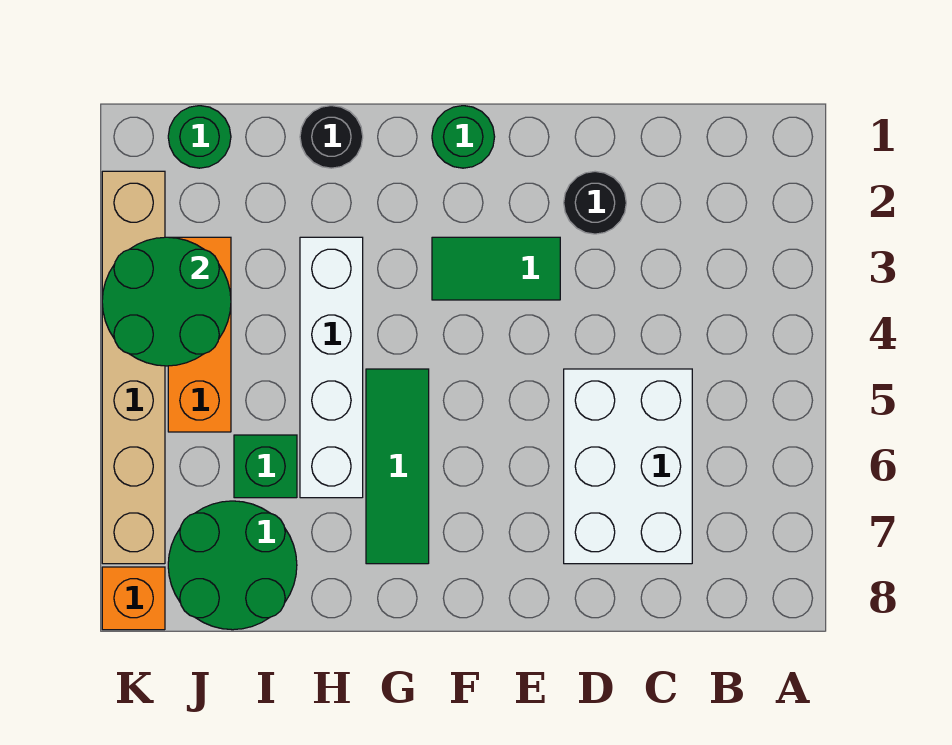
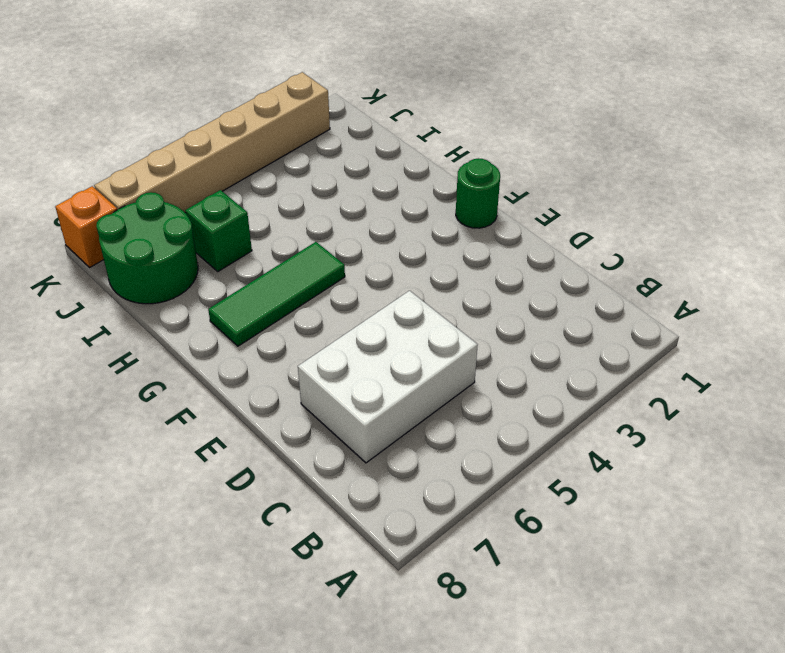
none -> black 1x1 round brick [564,171,626,234]
none -> green 1x2 tile [432,237,560,300]
none -> black 1x1 round brick [300,106,363,168]

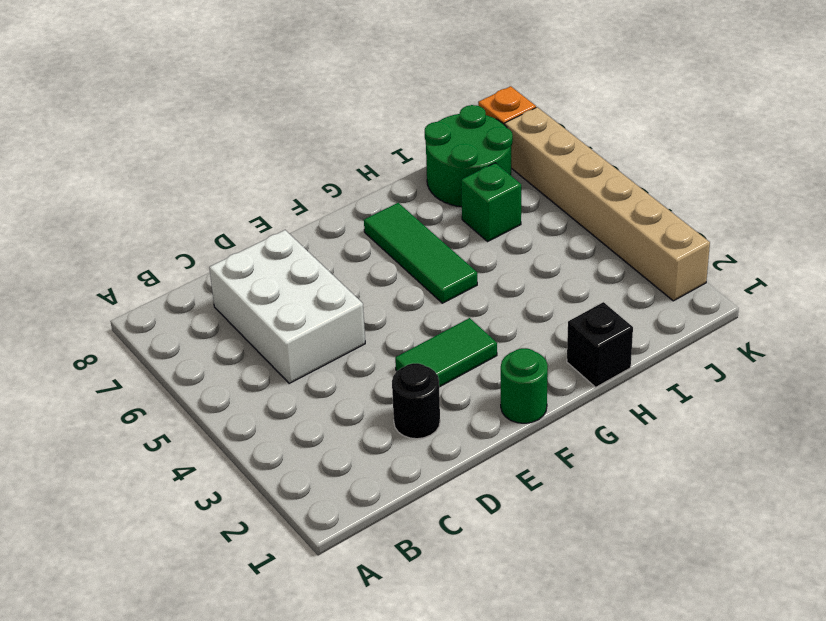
black 1x1 brick [567,302,633,387] -> black 1x1 round brick [300,106,363,168]
none -> white 1x4 brick [300,237,363,498]
none -> green 1x1 round brick [168,106,231,168]
none -> orange 1x3 brick [168,237,231,432]

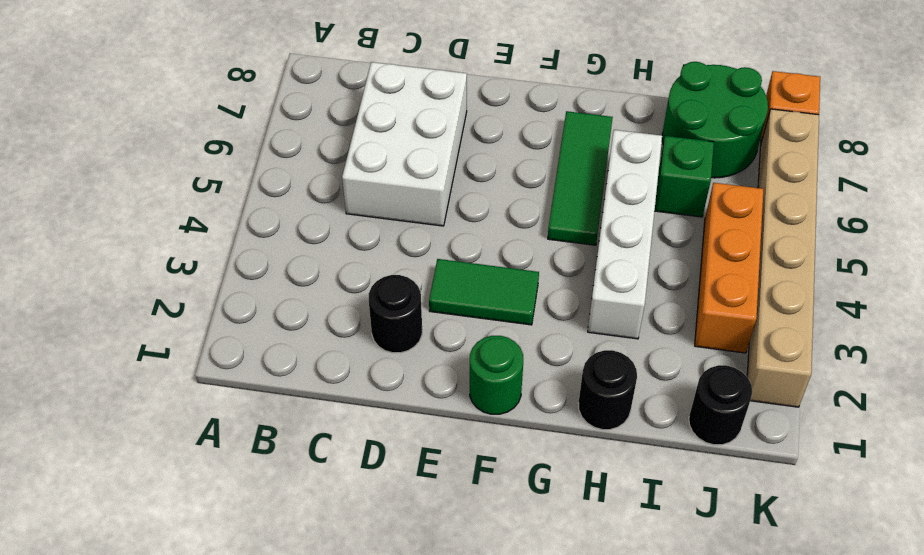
black 1x1 round brick [689,365,752,445] -> green 1x1 round brick [168,106,231,168]
none -> green 2x2 round brick [102,237,231,366]

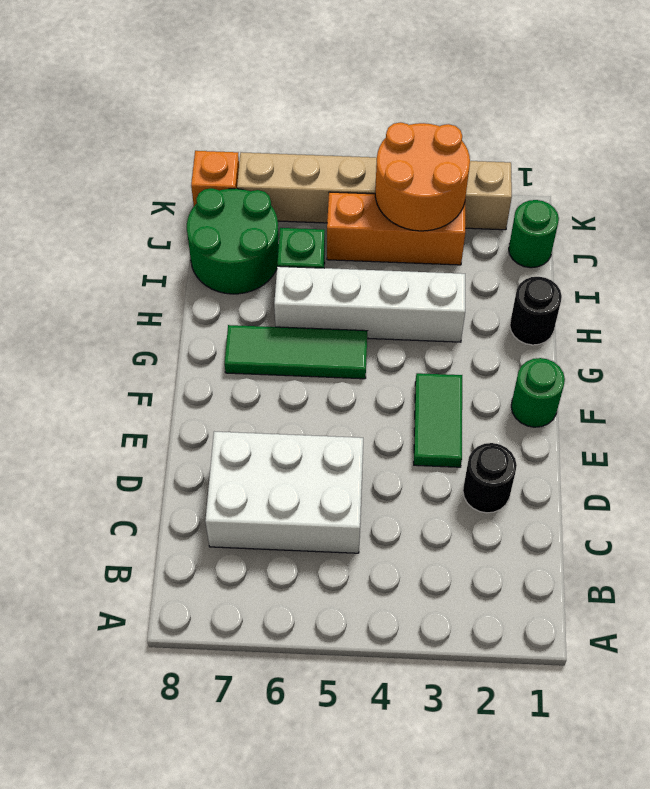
orange 2x2 round brick [375,122,470,231] -> green 2x2 round brick [102,237,231,366]

